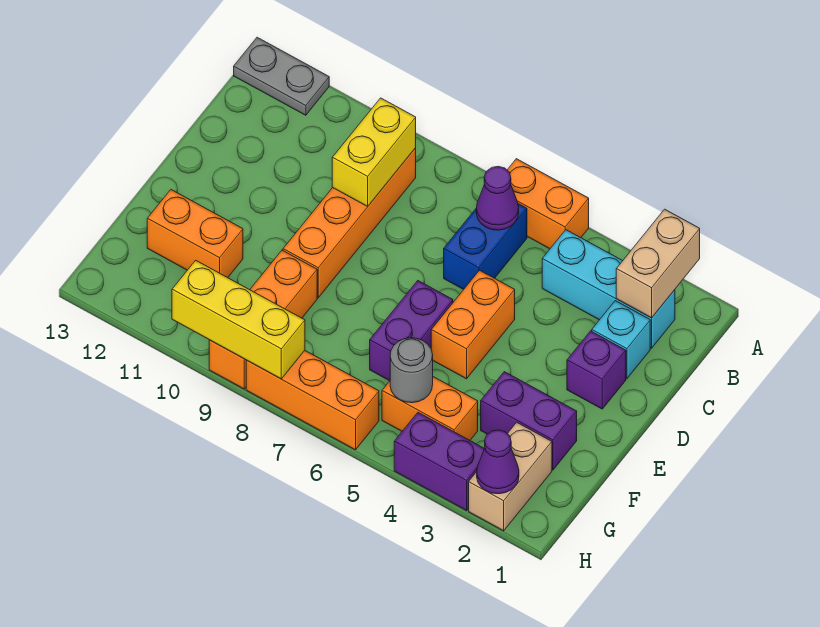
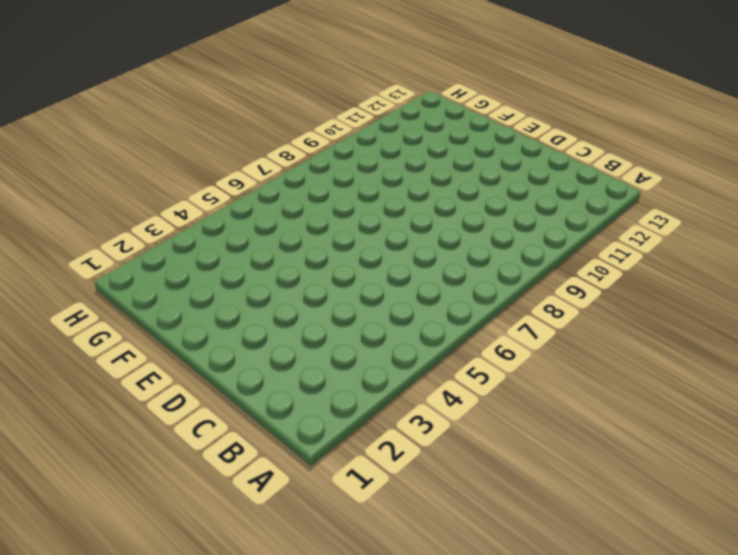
none -> orange 1x2 brick [507,159,589,249]
none -> grey 1x2 plate [234,37,329,115]
none -> cyan 1x3 brick [542,230,675,348]

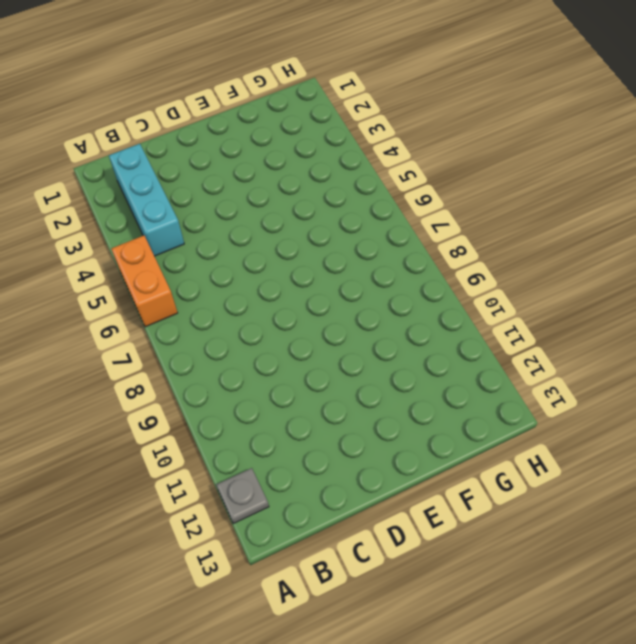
grey 1x1 plate [216,468,269,524] -> grey 1x2 plate [234,37,329,115]
none -> blue 1x2 brick [444,204,527,289]
none -> orange 1x4 brick [283,148,416,298]
none -> cyan 1x1 brick [592,301,650,379]

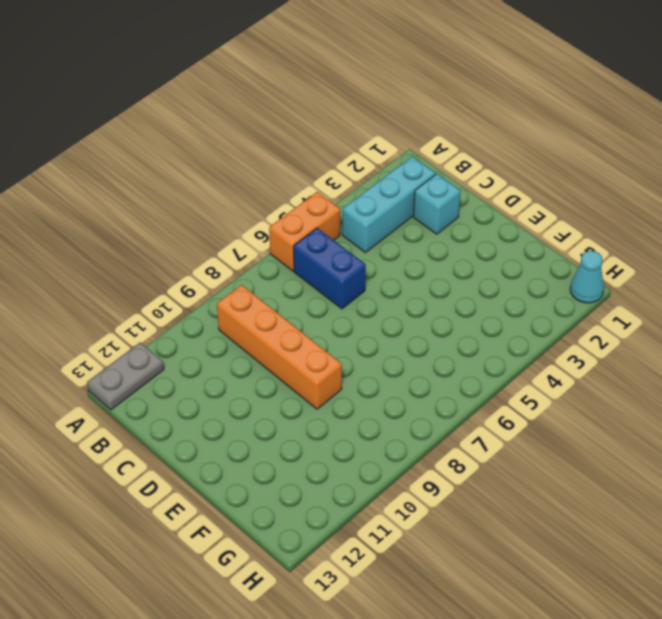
cyan 1x1 cone [570,251,604,303] -> none
none -> purple 1x1 brick [567,331,626,409]
none -> orange 1x2 brick [431,270,515,379]
none -> purple 1x2 brick [370,281,453,381]

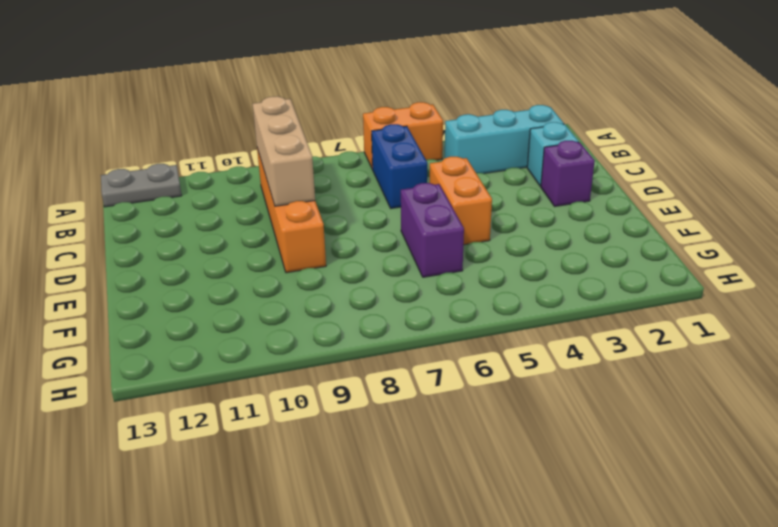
tan 1x3 brick [253,96,315,206] -> yellow 1x2 brick [332,98,416,207]
none -> purple 1x2 brick [481,372,577,470]
none -> orange 1x3 brick [209,250,317,389]
none -> orange 1x2 brick [147,190,243,278]

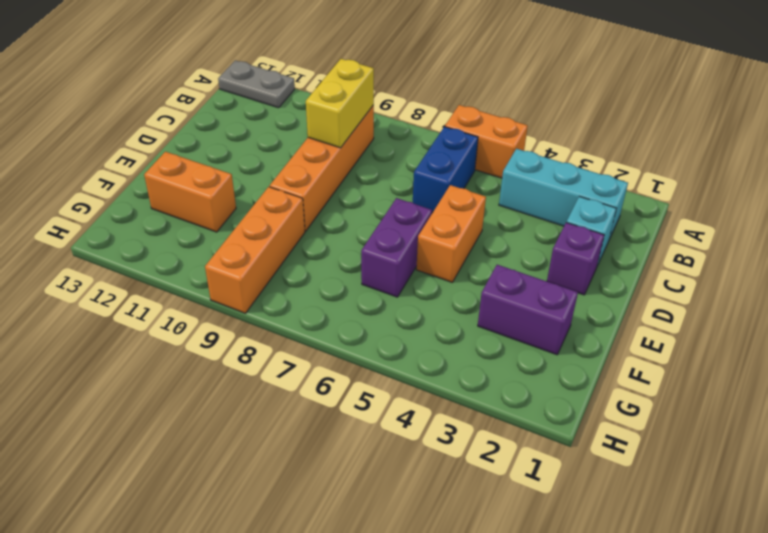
none -> tan 1x2 brick [469,422,552,531]
none -> orange 1x2 brick [382,377,478,440]
none -> purple 1x2 brick [394,412,484,510]

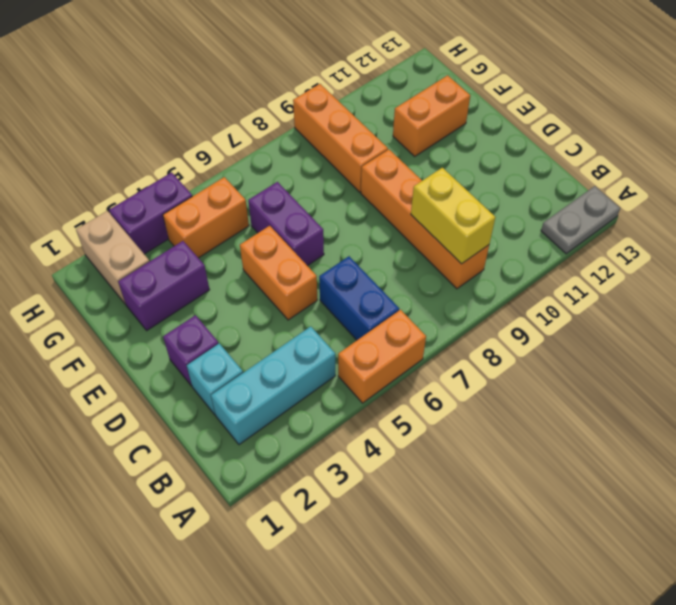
none -> orange 1x3 brick [246,351,379,450]
none -> tan 1x2 brick [616,209,700,318]
none -> purple 1x1 cone [476,166,519,230]

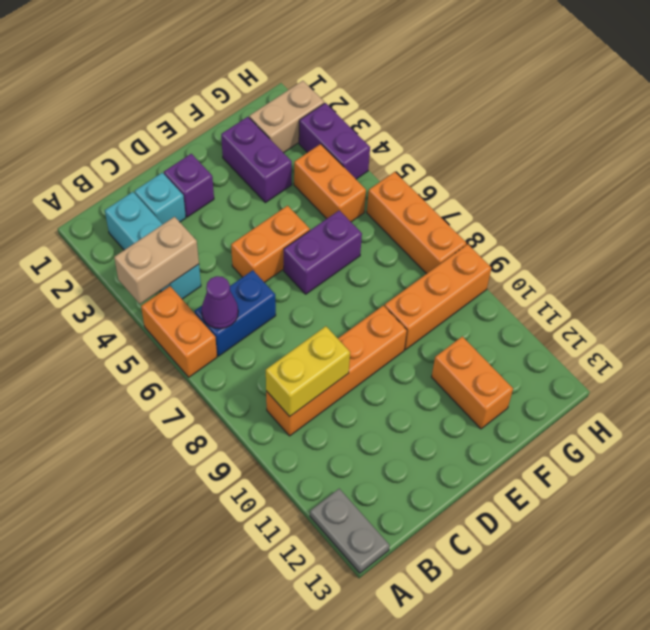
tan 1x2 brick [114,217,199,304] -> tan 1x2 brick moved to [616,209,700,318]
none -> grey 1x1 round brick [390,338,433,403]
none -> purple 1x1 cone [477,430,519,494]
none -> yellow 1x3 brick [172,260,305,379]

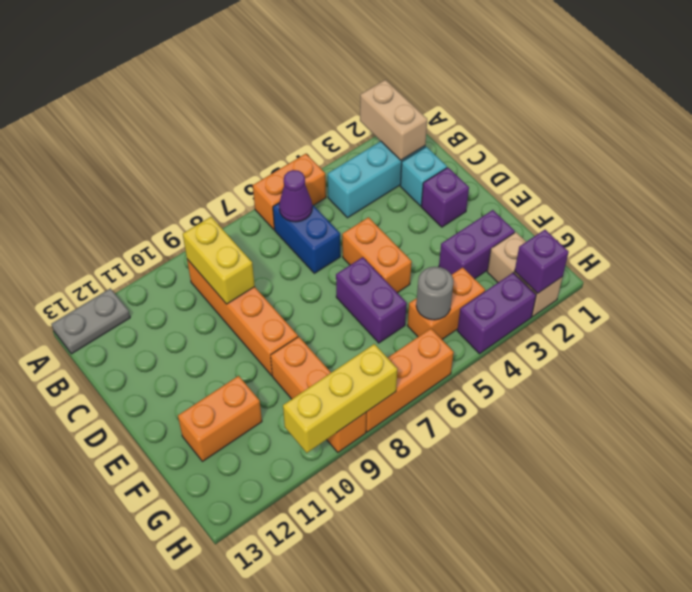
purple 1x1 brick [515,230,569,294] -> purple 1x1 cone [477,430,519,494]

